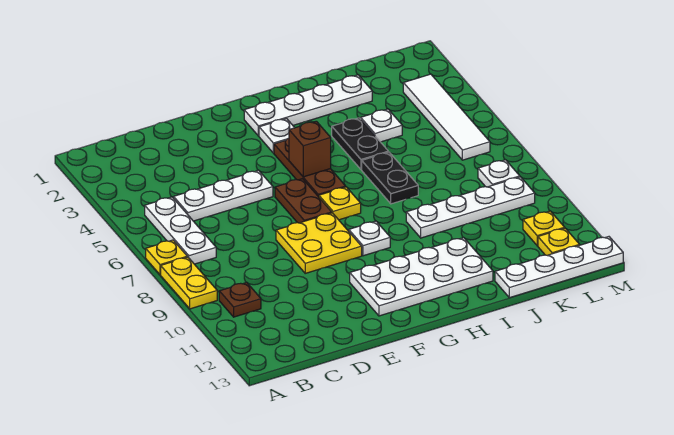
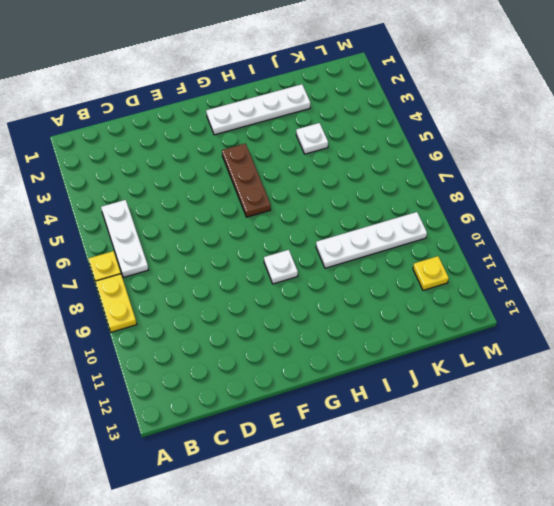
none -> brown 1x1 plate [219,282,261,317]
none -> white 1x3 plate [174,170,273,221]
none -> yellow 2x2 plate [276,213,362,273]

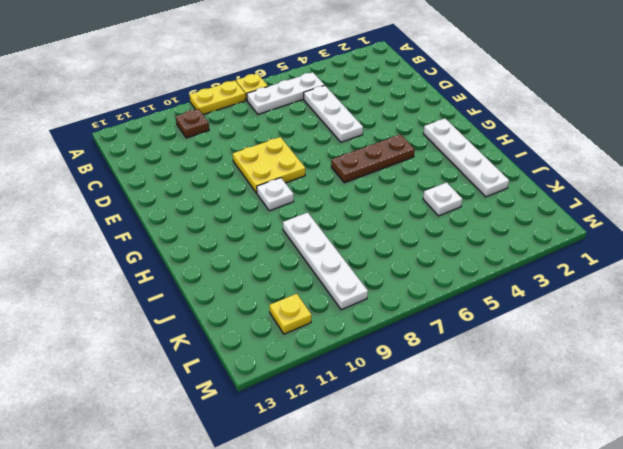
none -> brown 1x2 plate [275,179,332,223]
none -> white 2x4 plate [350,238,493,316]
none -> white 1x1 plate [259,119,295,153]

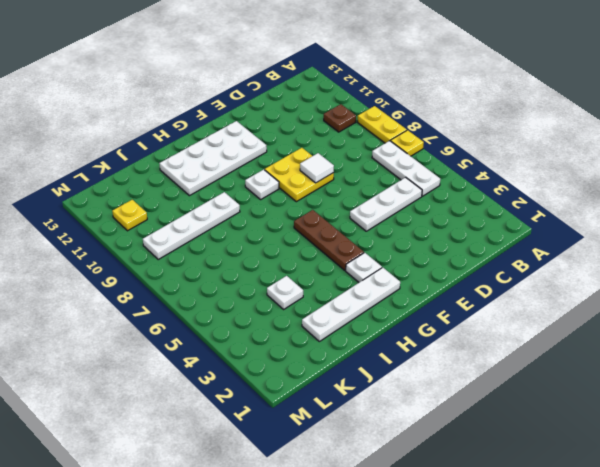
white 1x1 tile [300,153,334,183] -> none
none -> brown 1x2 plate [275,179,332,223]
none -> yellow 1x1 plate [319,187,361,220]
none -> black 1x2 plate [332,118,388,170]

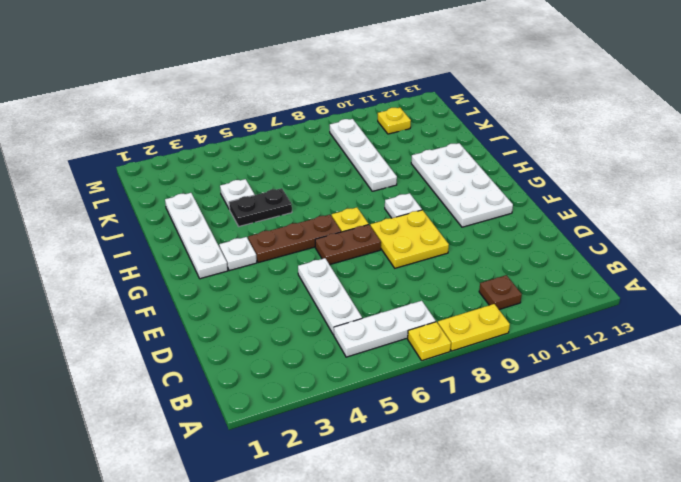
none -> black 1x2 plate [362,152,418,204]
none -> white 1x4 plate [495,237,623,298]
none -> white 1x4 tile [403,74,490,160]

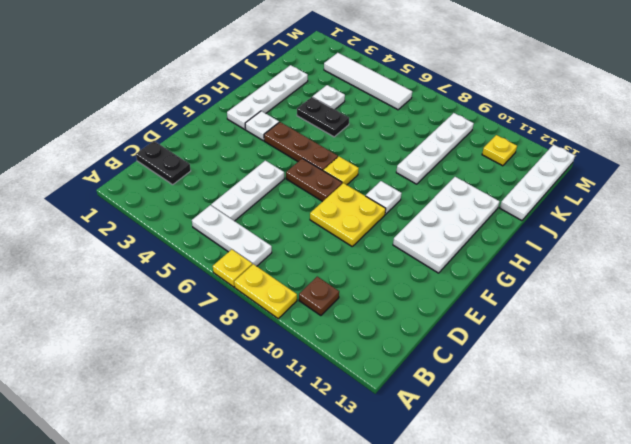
black 1x2 plate [136,141,191,185] -> black 1x2 plate moved to [362,152,418,204]
none -> white 1x1 plate [478,160,520,187]
none -> yellow 1x1 plate [538,228,579,255]
none -> brown 1x1 brick [289,121,331,177]

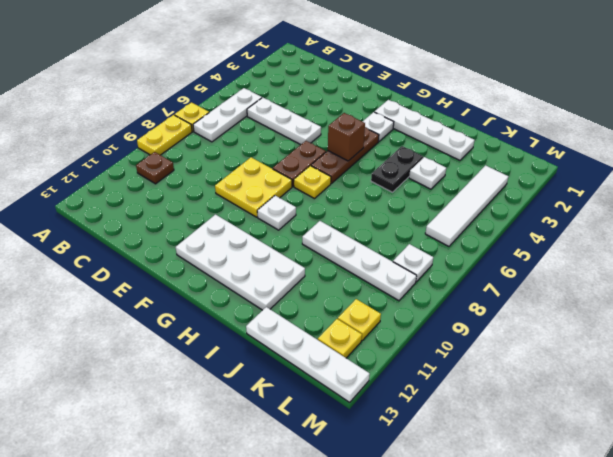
none -> black 1x2 plate [362,152,418,204]

